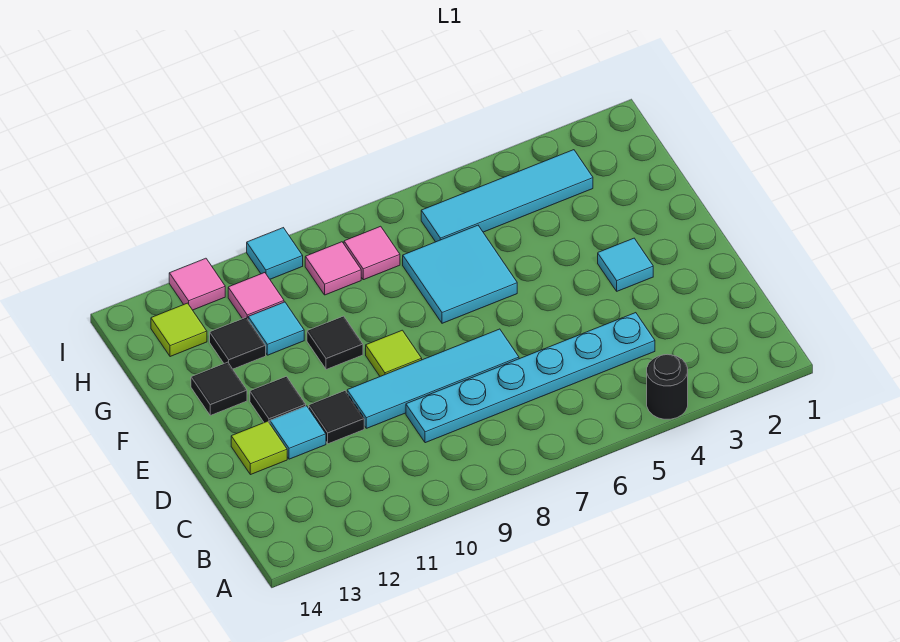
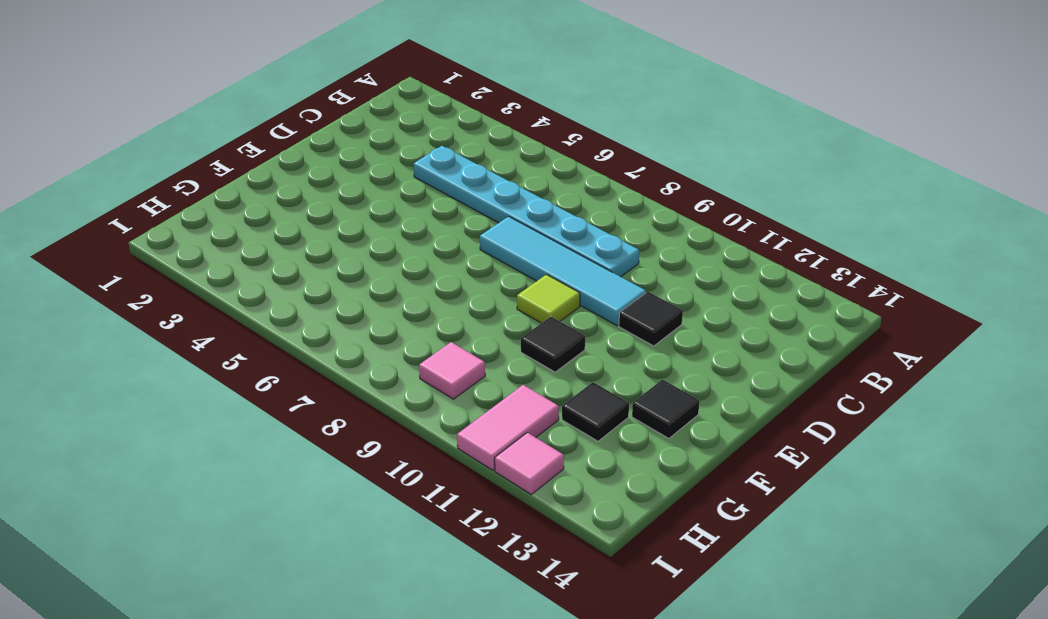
pink 1x2 tile [457,385,559,470] -> pink 1x1 tile [228,273,284,319]
none -> black 1x1 round brick [647,354,688,419]
none -> cyan 1x1 tile [270,406,326,459]
none -> lime 1x1 tile [231,421,287,475]

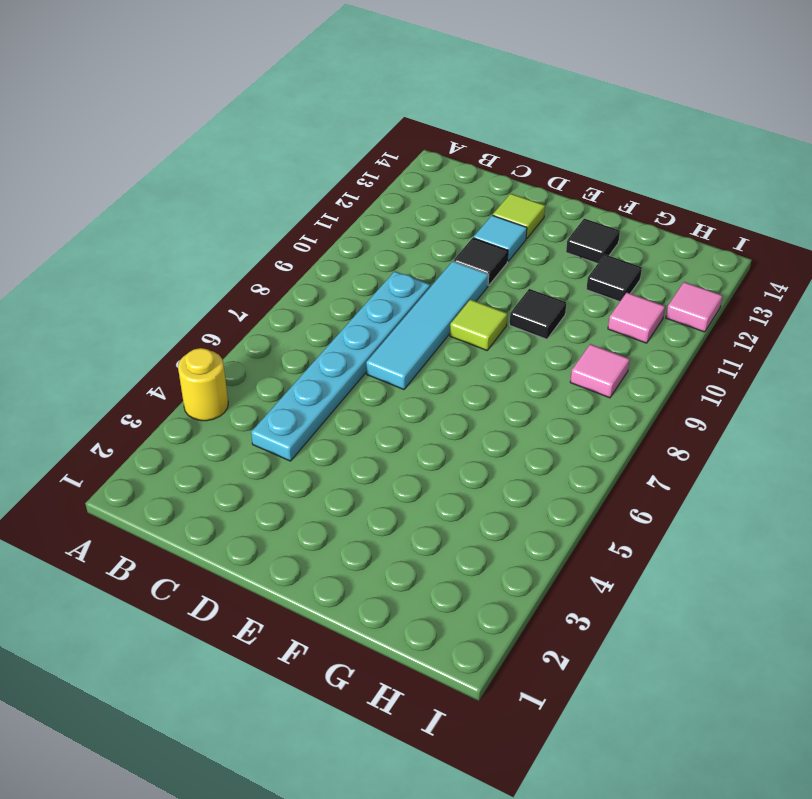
yellow 1x1 round brick [178,348,228,421] -> black 1x1 round brick [647,354,688,419]
none -> cyan 1x1 tile [598,238,653,291]
none -> black 1x1 tile [250,376,306,423]
none -> cyan 2x2 tile [403,225,517,323]

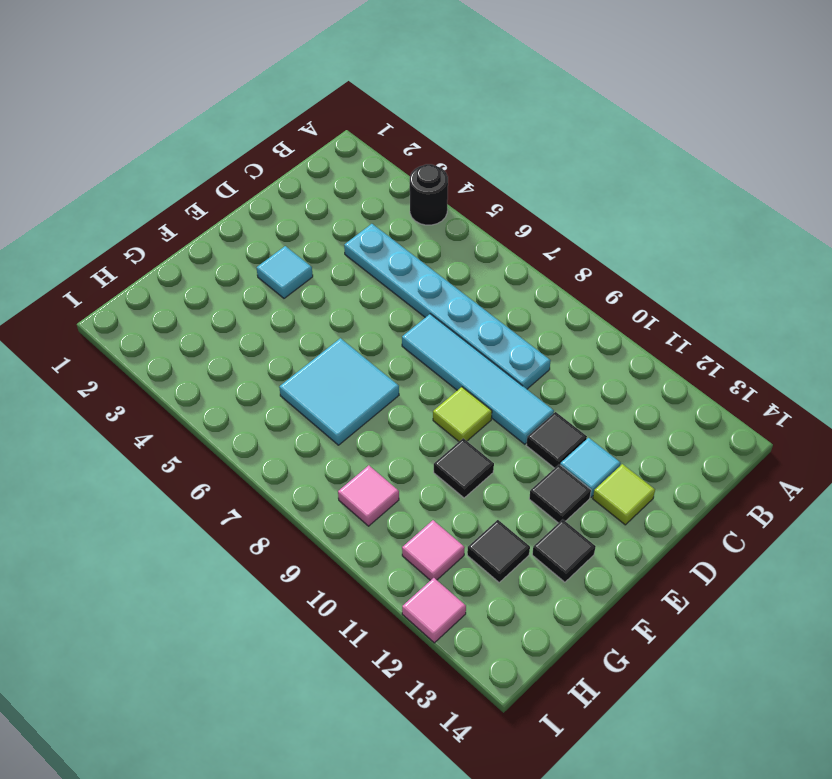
none -> cyan 1x1 tile [248,302,304,355]
none -> cyan 1x4 tile [421,150,593,242]
none -> pink 1x1 tile [344,226,400,280]

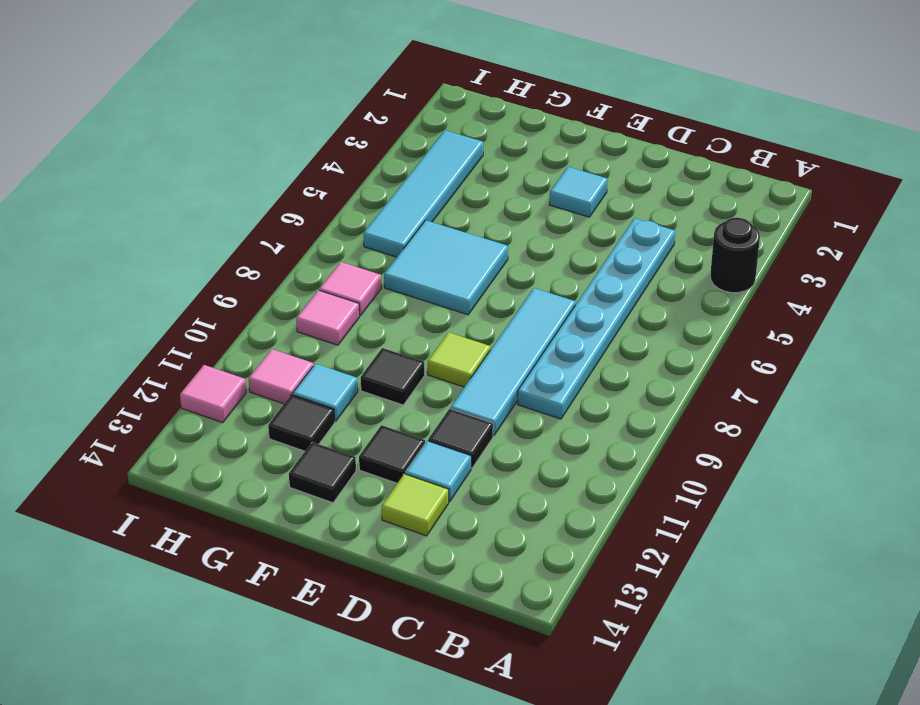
none -> lime 1x1 tile [151,303,207,357]
none -> cyan 1x1 tile [247,228,303,279]

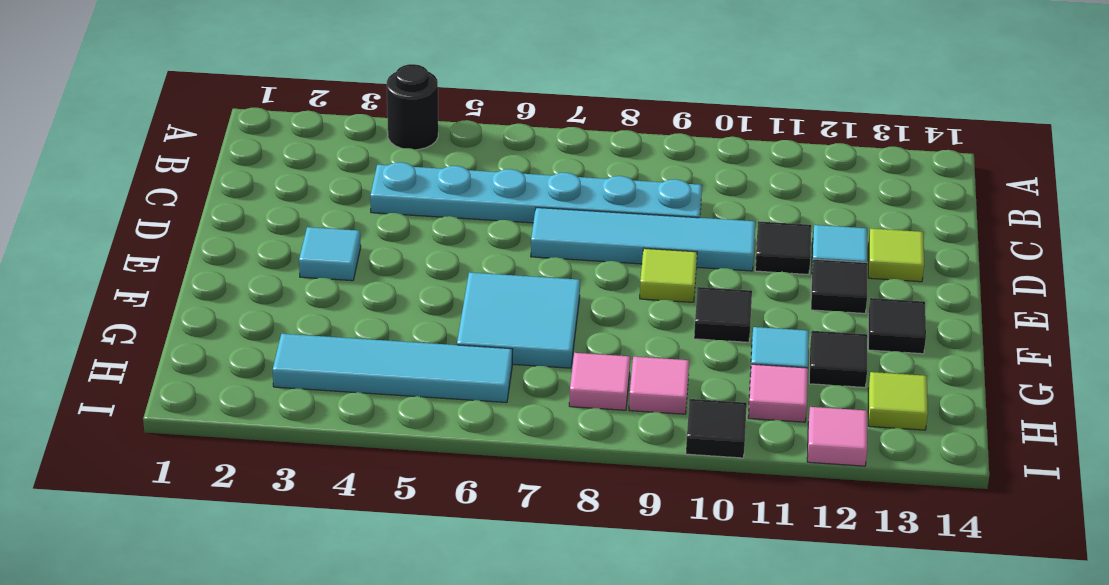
black 1x1 tile [686,399,747,458] -> cyan 1x1 tile [247,228,303,279]

